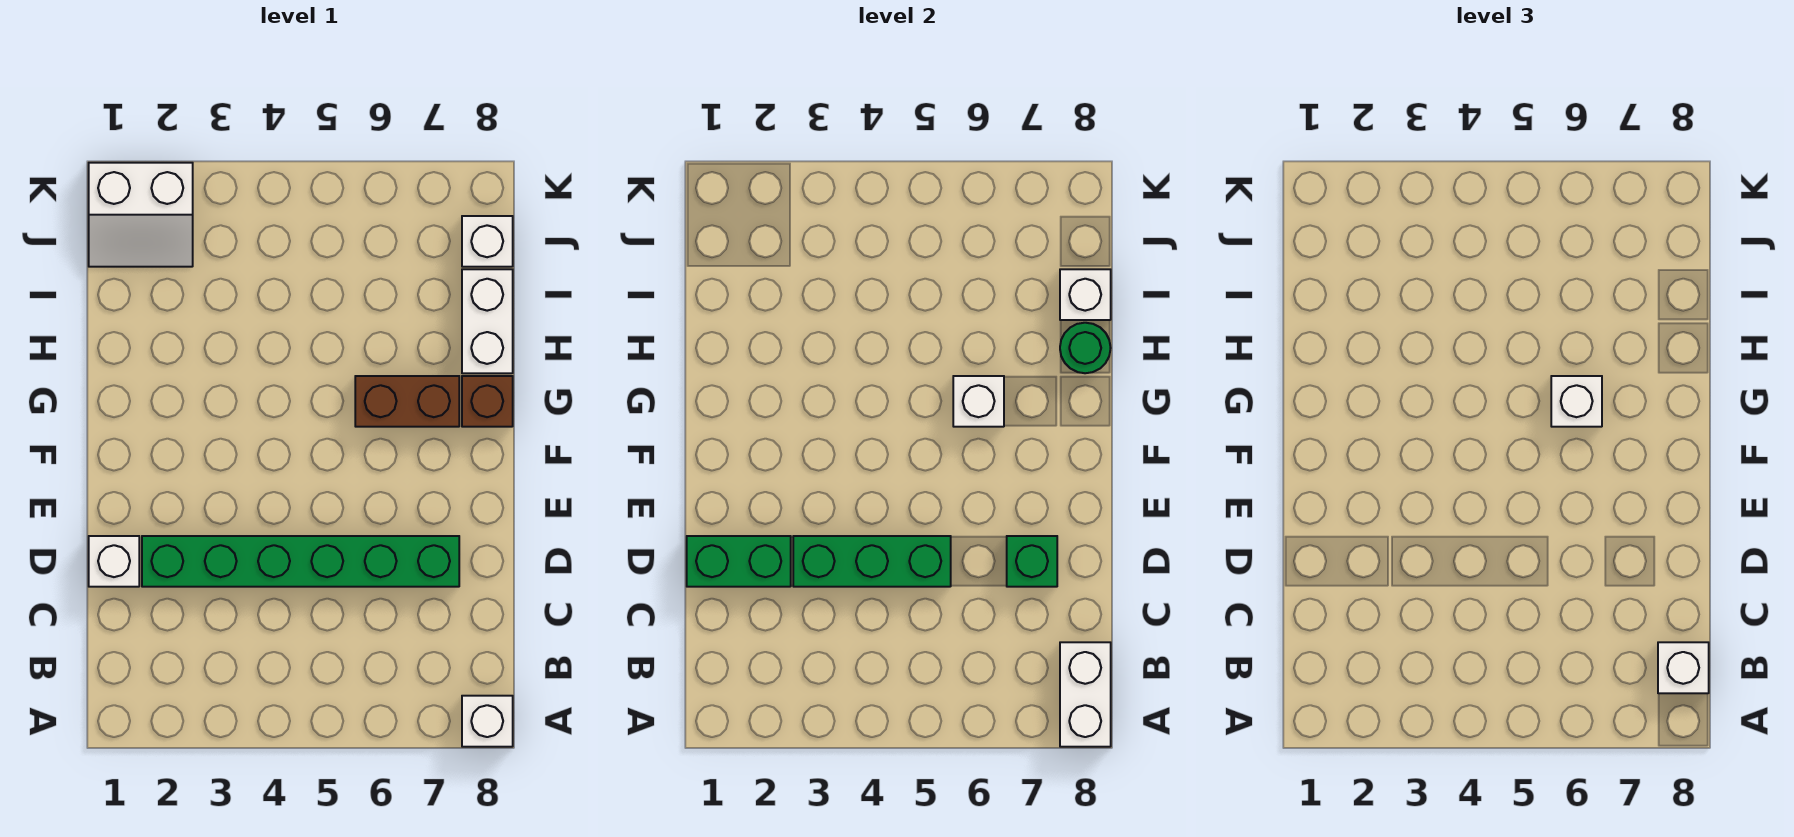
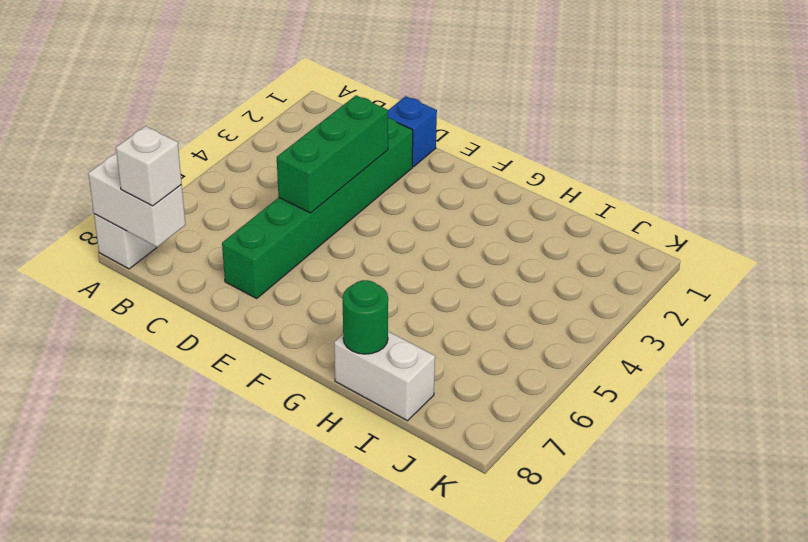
blue 1x1 brick [388,96,437,167] -> white 1x1 brick [89,536,139,587]
none -> brown 1x2 brick [355,376,459,427]
none -> brown 1x1 brick [462,376,513,427]
none -> white 2x2 slope [89,163,193,267]

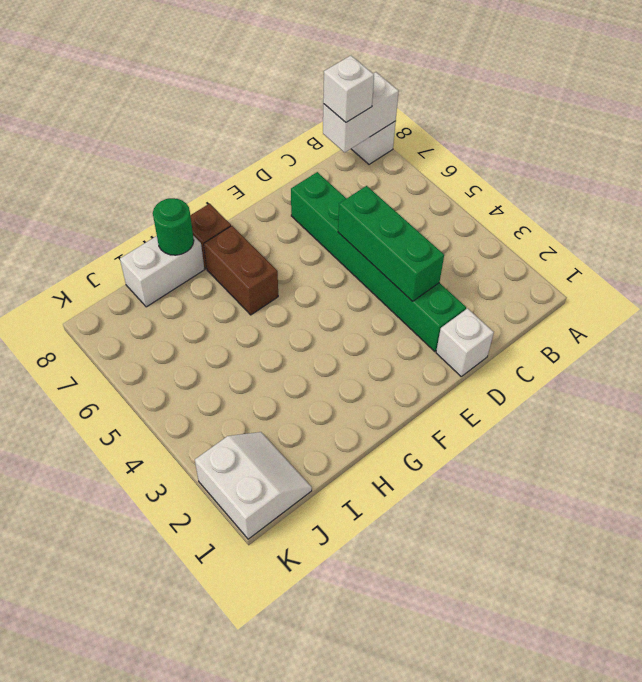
none -> white 1x1 brick [462,216,513,267]
none -> green 1x2 brick [687,536,791,587]
none -> green 1x1 brick [1007,536,1057,587]

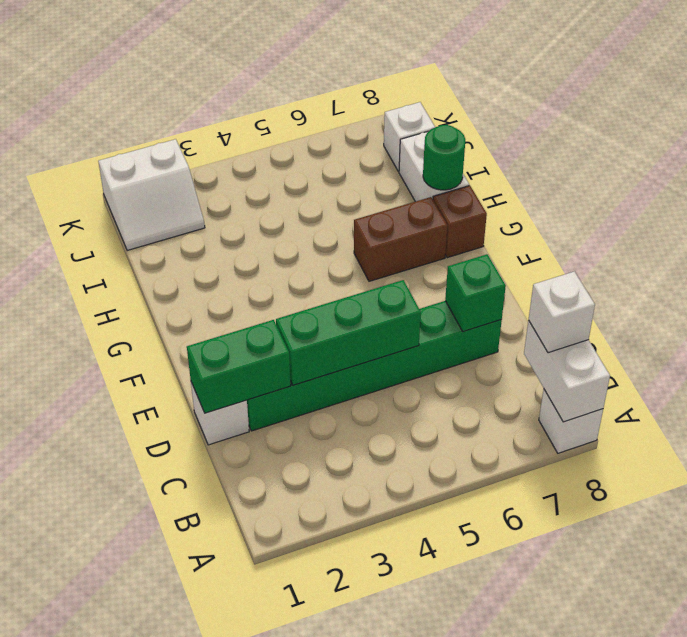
none -> white 1x1 brick [953,376,1004,427]
none -> white 1x1 brick [1060,269,1111,320]
none -> white 1x1 brick [1551,376,1602,427]

